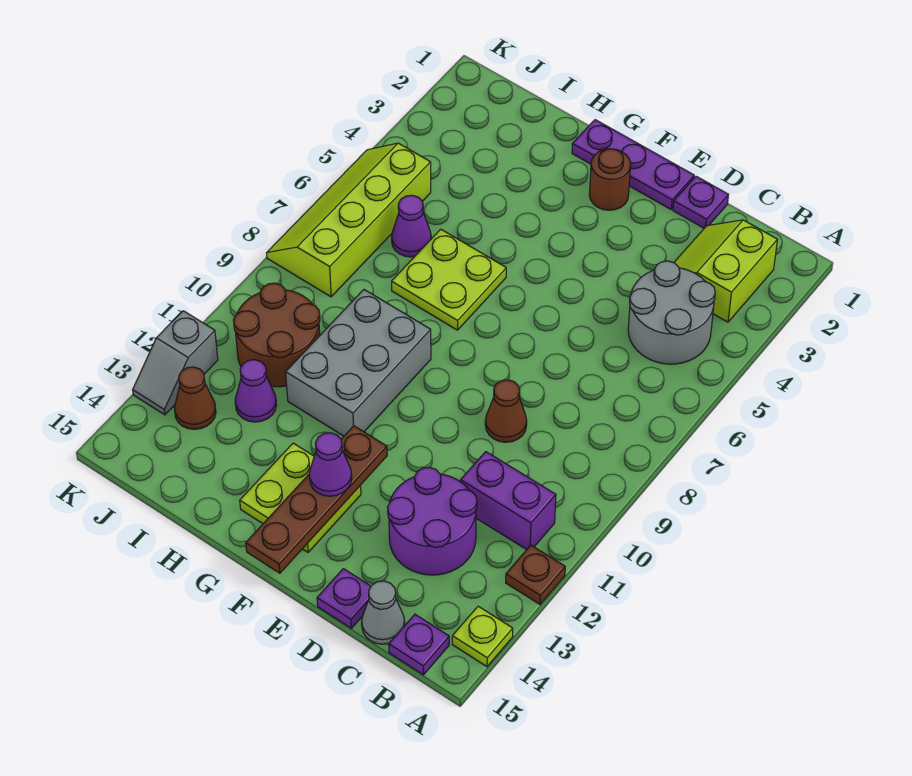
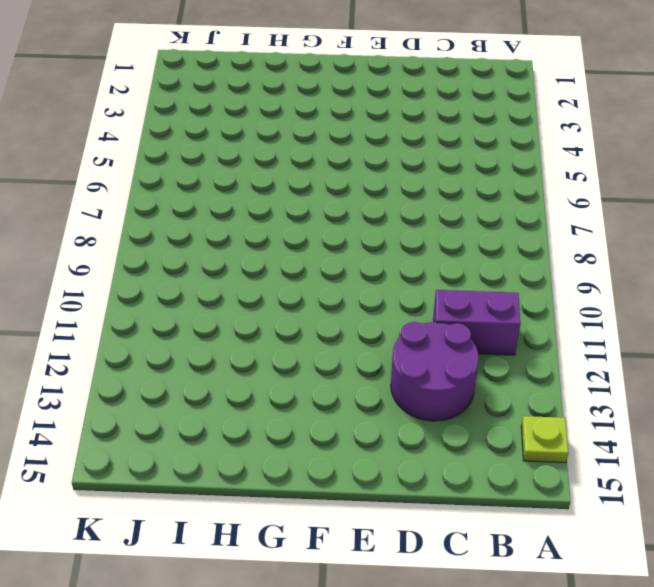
none -> brown 1x1 plate [506,545,565,604]
none -> lime 2x2 slope [674,220,777,322]
none -> grey 2x2 round brick [628,261,715,364]

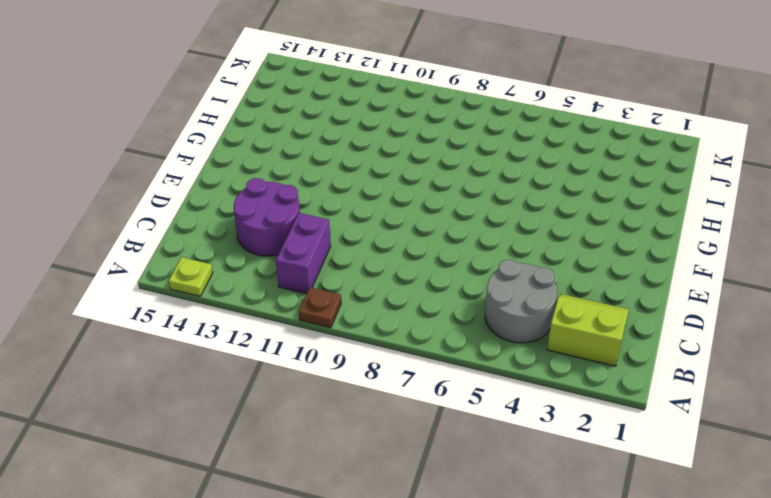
brown 1x1 plate [299,287,341,328] -> brown 1x1 plate moved to [506,545,565,604]
none -> purple 1x1 plate [389,614,449,675]
none -> grey 1x1 cone [362,581,405,644]
none -> purple 1x1 plate [673,176,728,228]

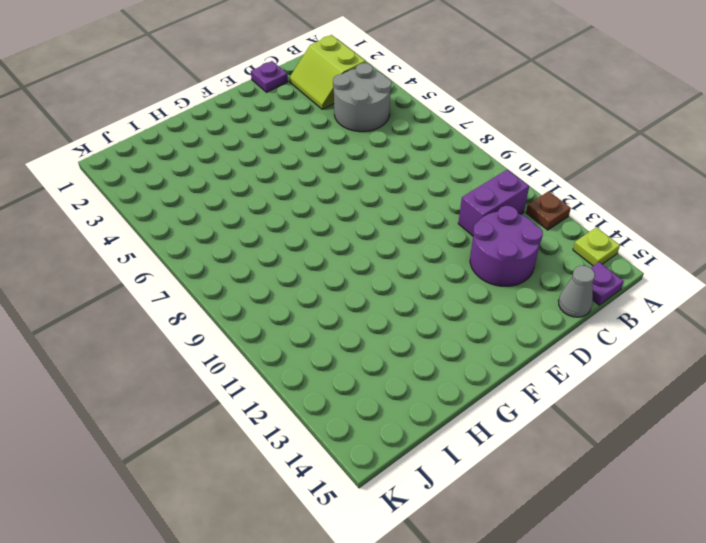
none -> brown 1x1 cone [485,380,527,442]
none -> purple 1x1 plate [317,569,371,628]
none -> purple 1x3 plate [572,120,694,209]

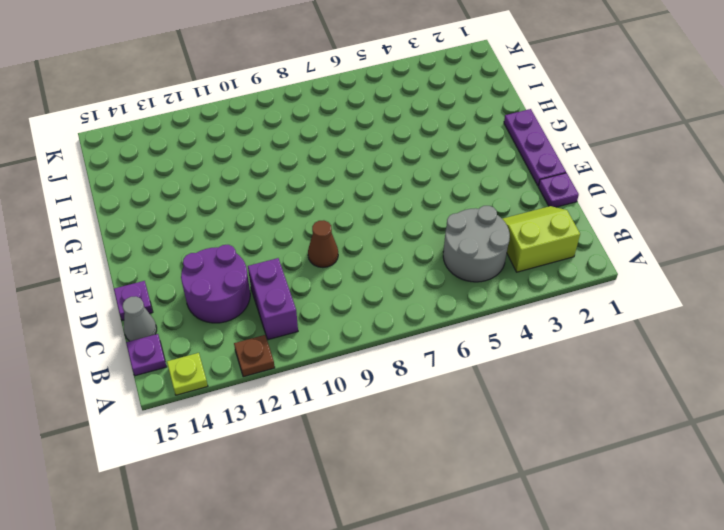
none -> brown 1x1 round brick [589,149,631,210]
none -> lime 2x2 plate [240,443,361,552]
none -> lime 2x2 plate [392,229,506,330]

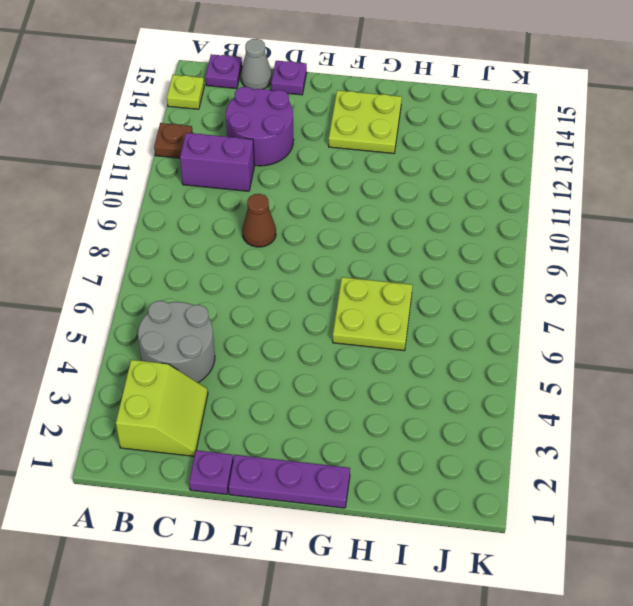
none -> brown 1x1 round brick [589,149,631,210]
none -> grey 2x3 brick [286,290,431,436]
none -> purple 1x1 cone [392,195,431,257]

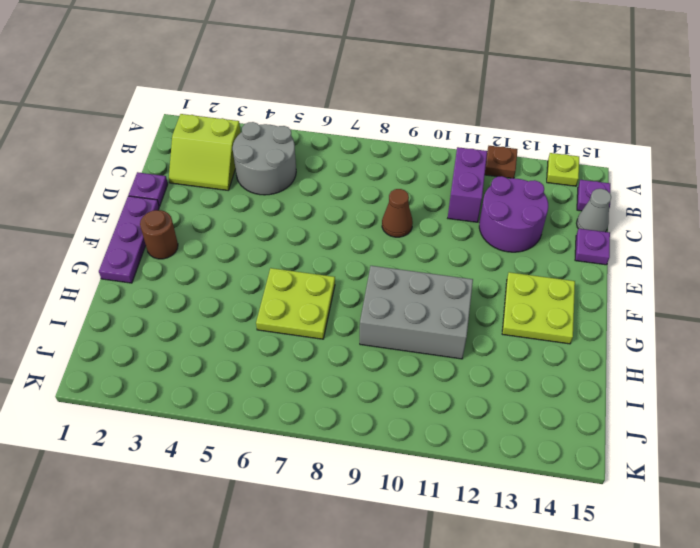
none -> purple 1x1 cone [392,195,431,257]
none -> brown 2x2 round brick [233,283,320,387]
none -> purple 1x1 cone [235,360,277,422]

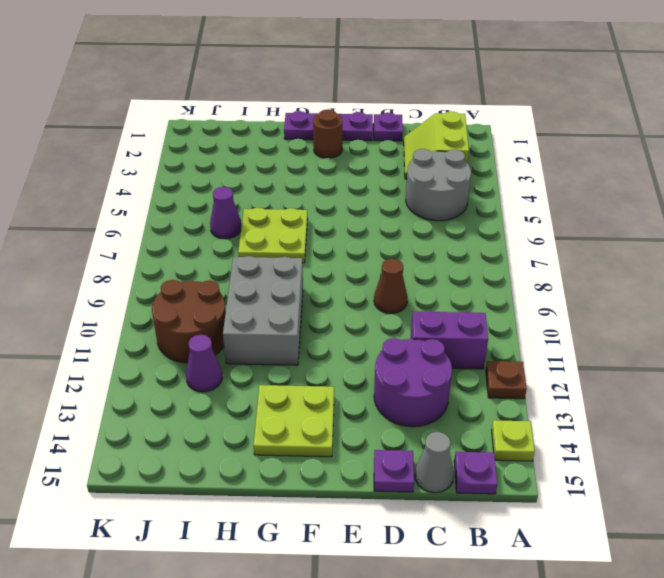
none -> lime 2x4 slope [267,143,431,297]
none -> brown 1x1 cone [174,367,216,429]
none -> grey 1x2 slope [133,311,218,415]

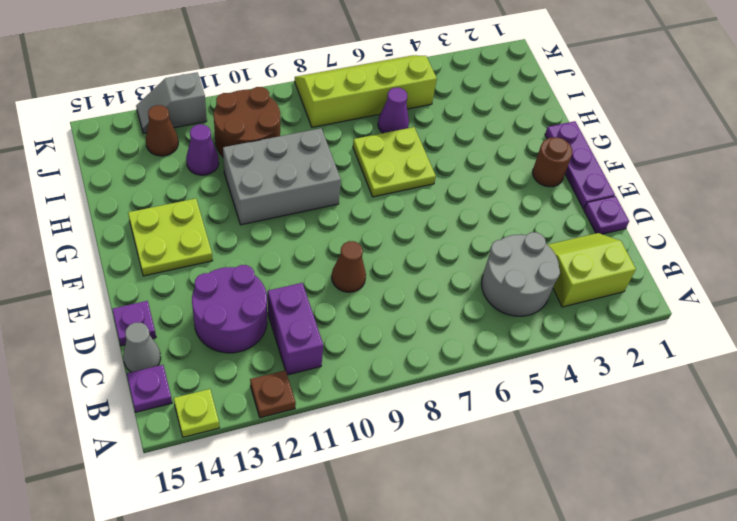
none -> brown 1x4 plate [246,426,387,573]
none -> purple 1x1 cone [309,433,352,496]

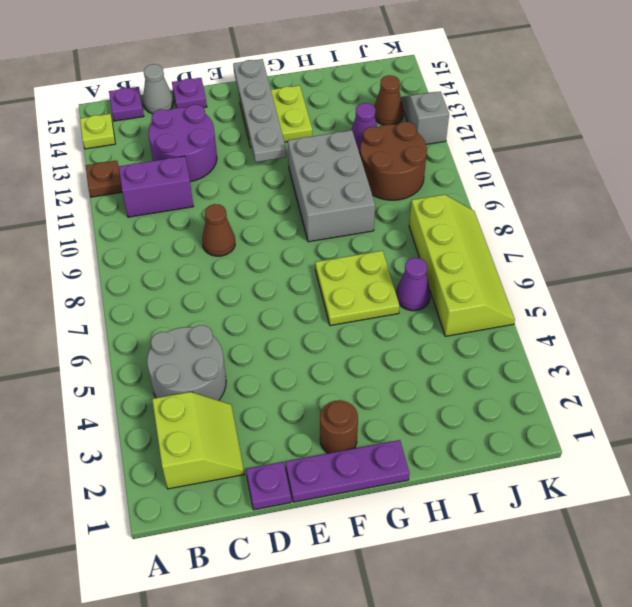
grey 1x4 plate [233,59,286,162] -> brown 1x4 plate [246,426,387,573]
none -> purple 1x1 cone [309,433,352,496]

